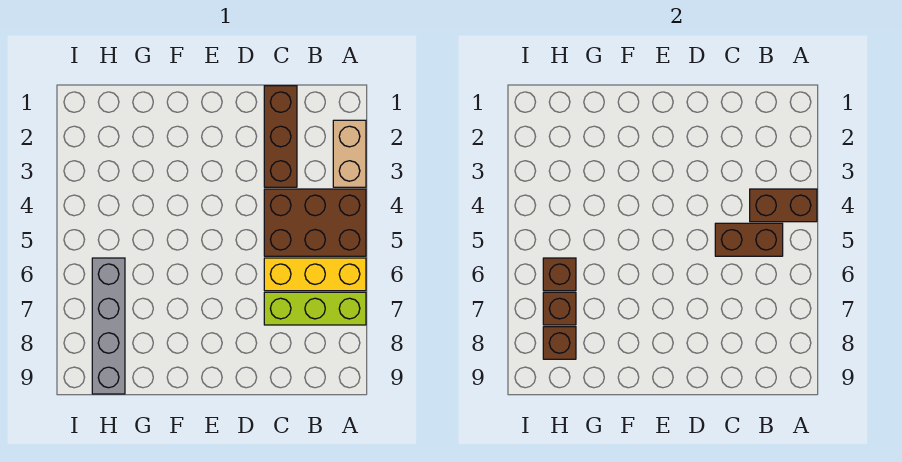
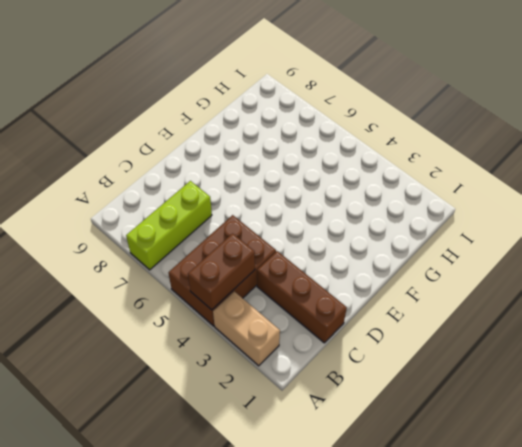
none -> yellow 1x3 brick [264,258,366,291]
none -> grey 1x4 brick [92,258,125,394]

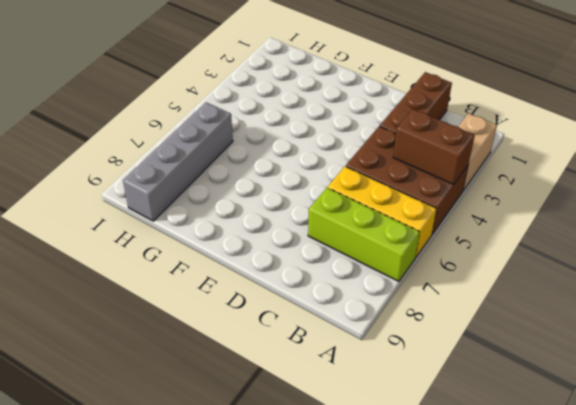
none -> brown 1x2 brick [715,223,783,256]
none -> brown 1x1 brick [543,258,576,291]

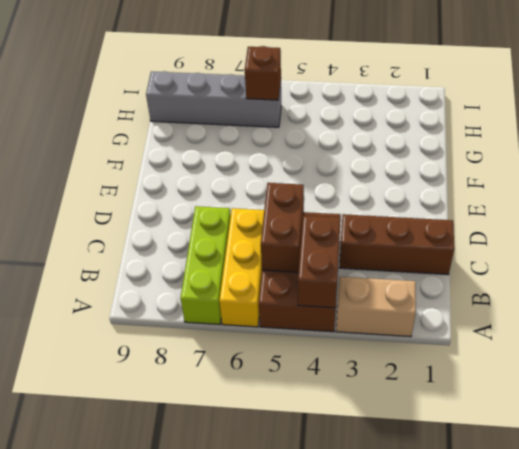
none -> brown 1x1 brick [543,292,576,325]
none -> brown 1x1 brick [543,327,576,359]

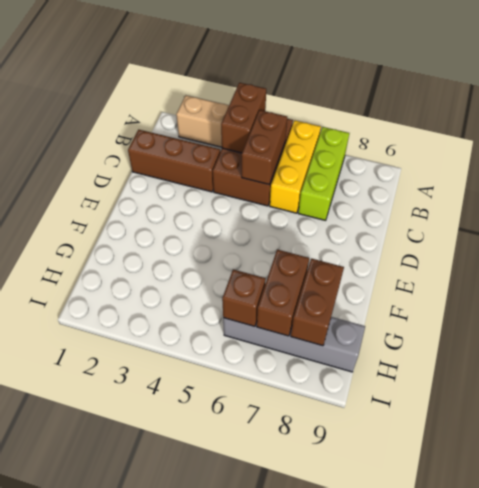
brown 1x2 brick [257,250,309,336] -> brown 1x1 brick [543,292,576,325]
brown 1x2 brick [291,258,344,346] -> brown 1x1 brick [543,327,576,359]

